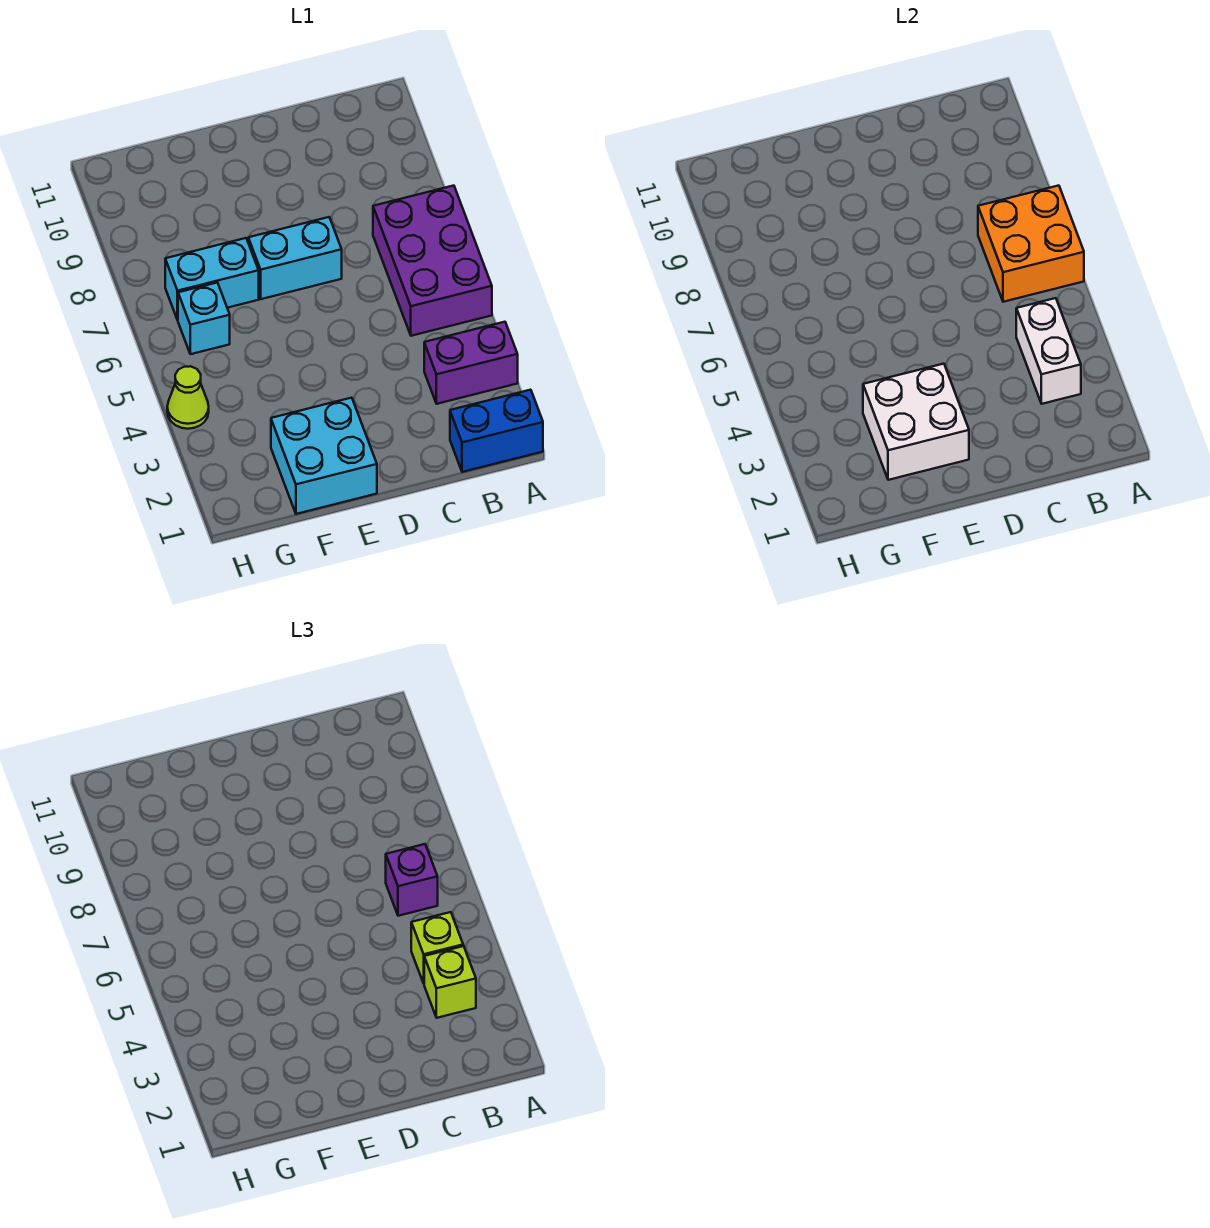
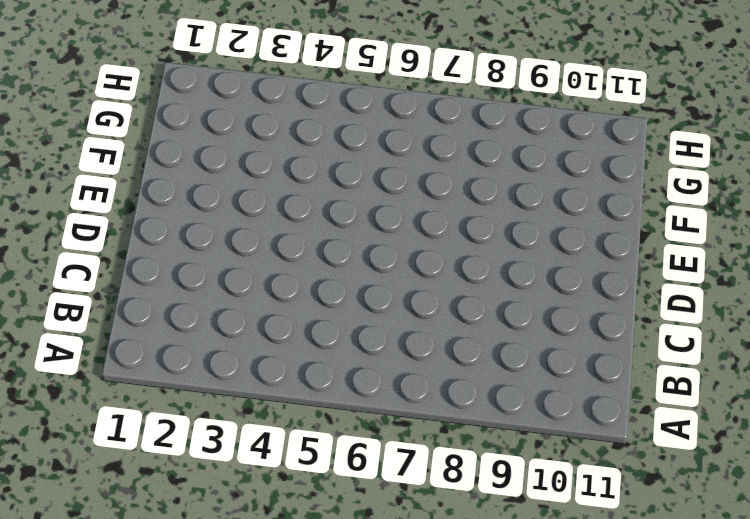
none -> blue 1x2 brick [450,390,543,472]
none -> purple 1x2 brick [424,322,518,404]
none -> purple 2x3 brick [373,186,492,336]

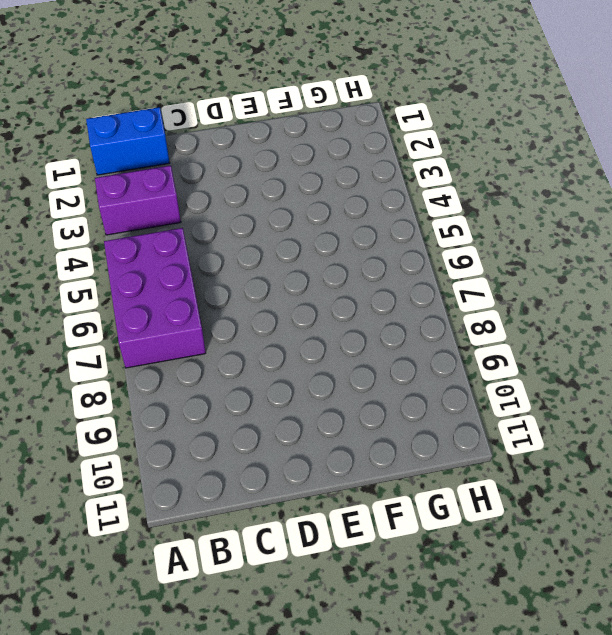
none -> cyan 1x2 brick [248,217,342,299]
none -> cyan 2x2 brick [271,398,377,514]
none -> cyan 1x2 brick [165,238,259,320]

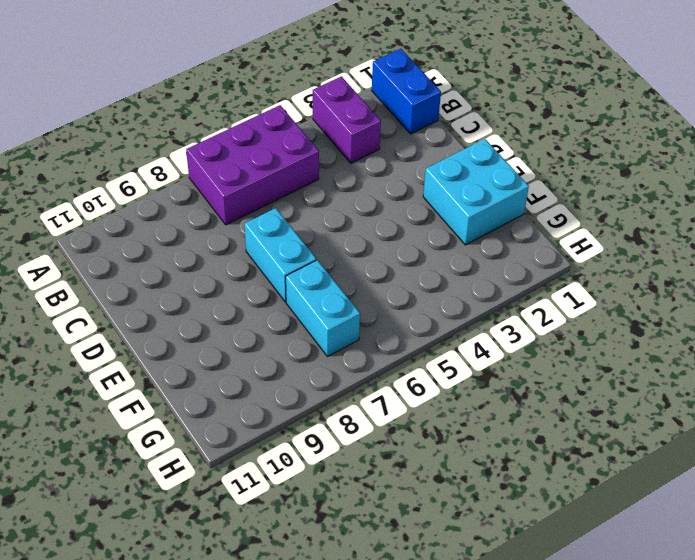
none -> cyan 1x1 brick [178,283,230,354]
none -> lime 1x1 cone [167,366,209,429]
none -> orange 2x2 brick [978,186,1084,302]

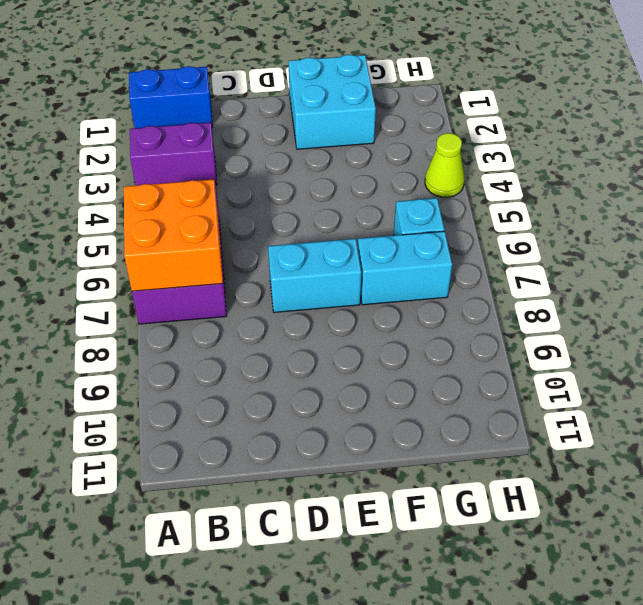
none -> white 1x2 brick [1016,298,1081,404]
none -> white 2x2 brick [863,364,969,480]
none -> lime 1x1 brick [424,946,476,1018]

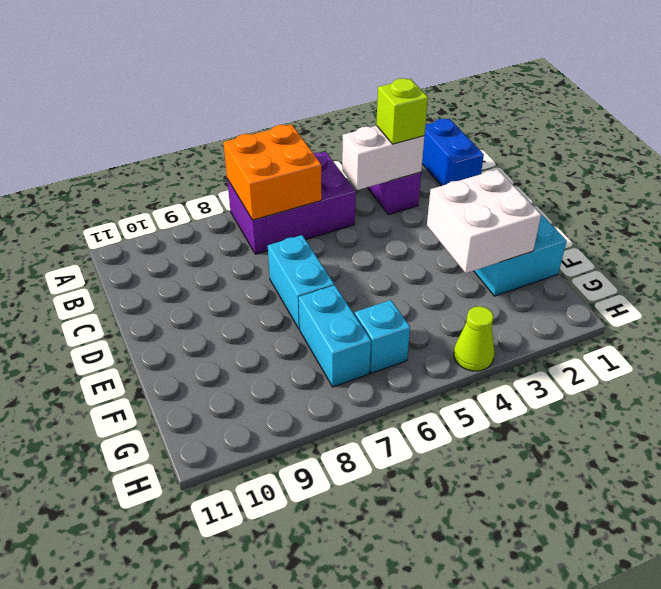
none -> lime 1x1 brick [411,912,463,983]
none -> purple 1x1 brick [386,844,438,916]

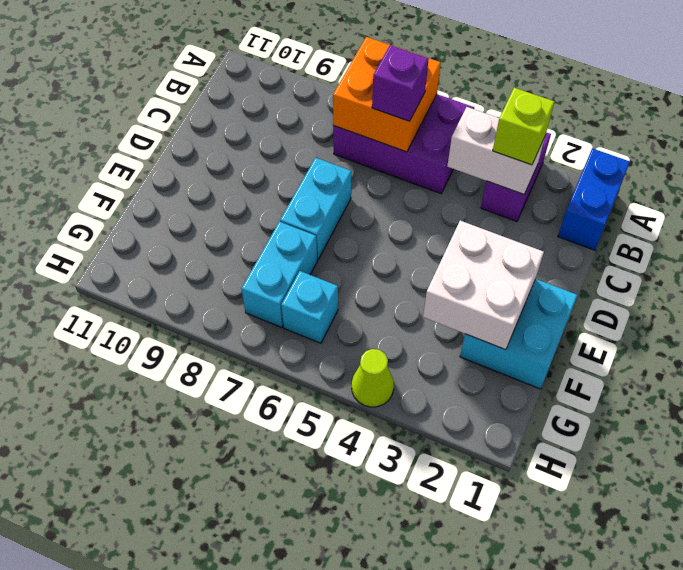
none -> lime 1x1 brick [411,912,463,983]

